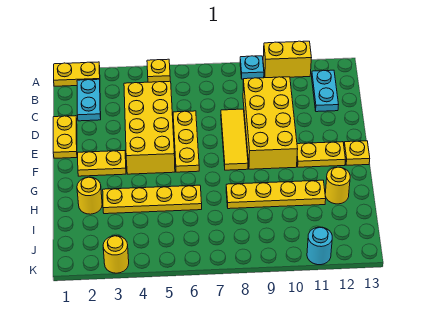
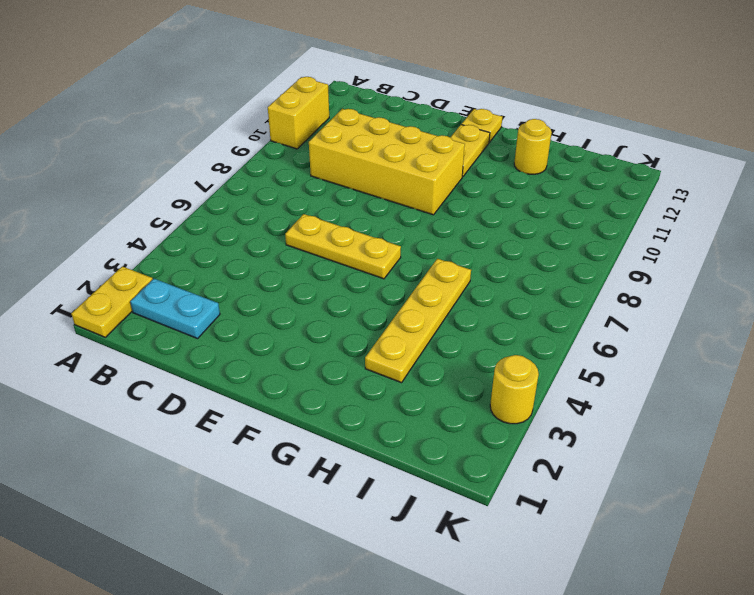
none -> yellow 1x1 plate [147,59,170,82]
none -> cyan 1x1 plate [240,56,264,79]
none -> cyan 1x2 plate [312,70,339,112]

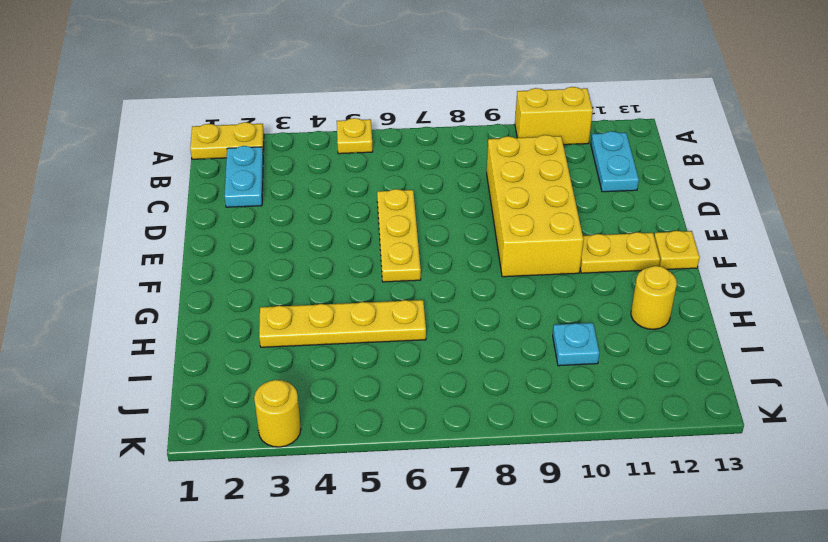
cyan 1x1 plate [553,323,599,366] -> cyan 1x1 plate moved to [240,56,264,79]
none -> yellow 2x4 brick [124,81,175,174]
none -> yellow 1x2 plate [53,116,77,158]
none -> yellow 1x3 tile [221,109,248,170]

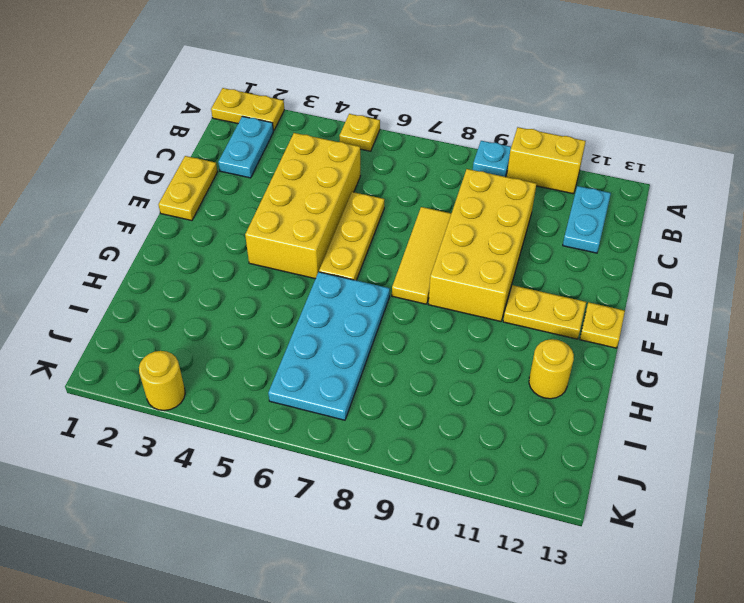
cyan 2x4 plate [268,272,390,420] -> yellow 1x4 plate [103,185,202,214]
none -> yellow 1x2 plate [78,151,126,176]
none -> yellow 1x1 round brick [77,177,102,214]
none -> yellow 1x4 plate [226,180,326,209]

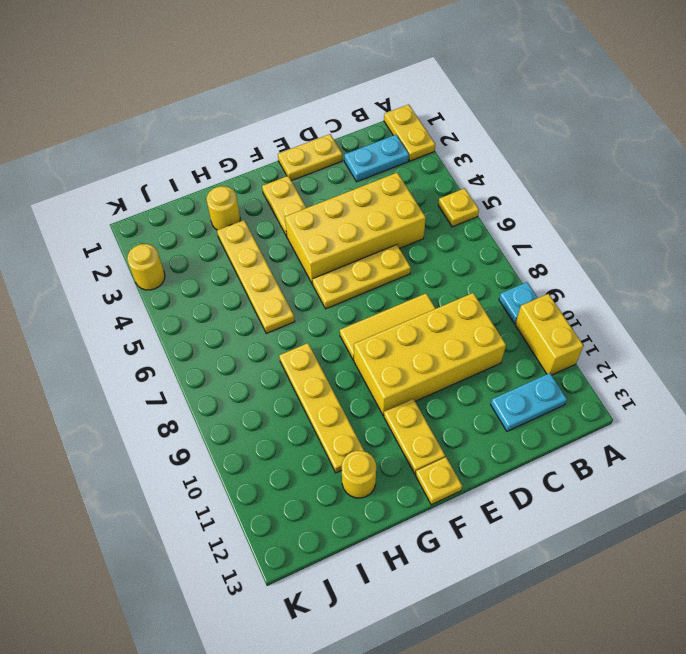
none -> cyan 1x1 round brick [307,227,332,265]

